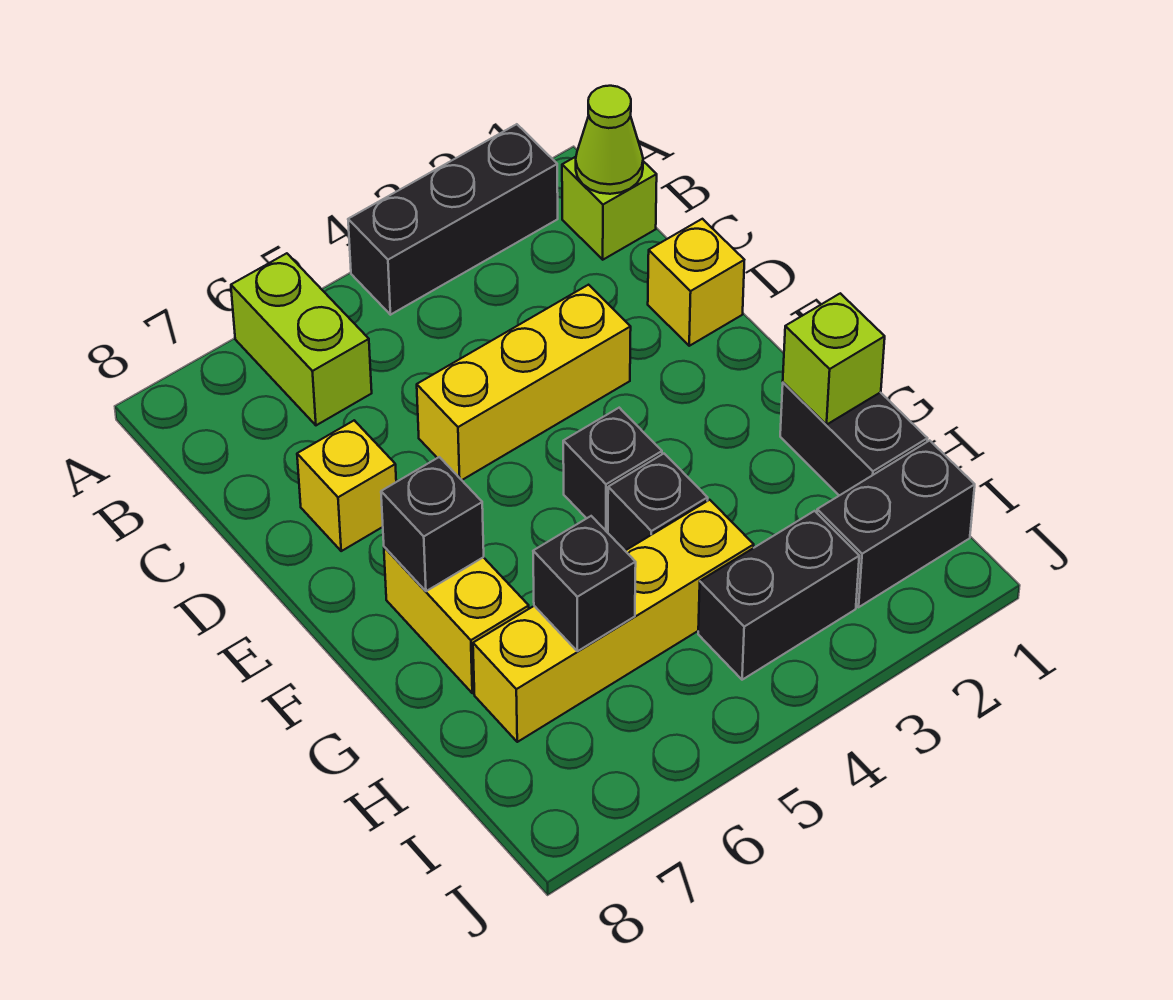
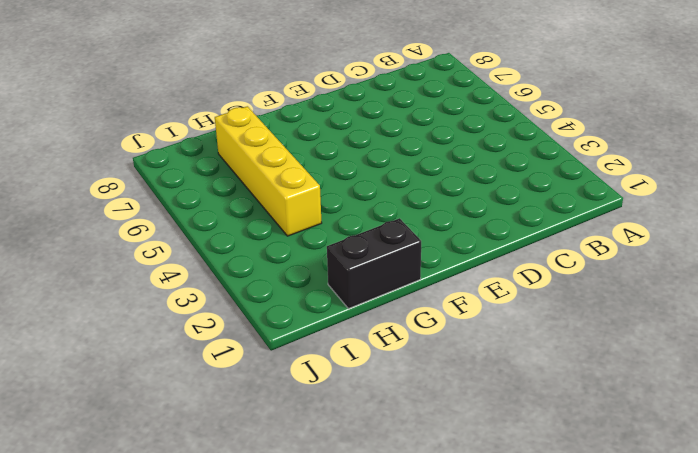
none -> black 1x3 brick [348,124,558,315]
none -> lime 1x2 brick [231,253,372,425]
none -> lime 1x1 brick [562,157,657,260]

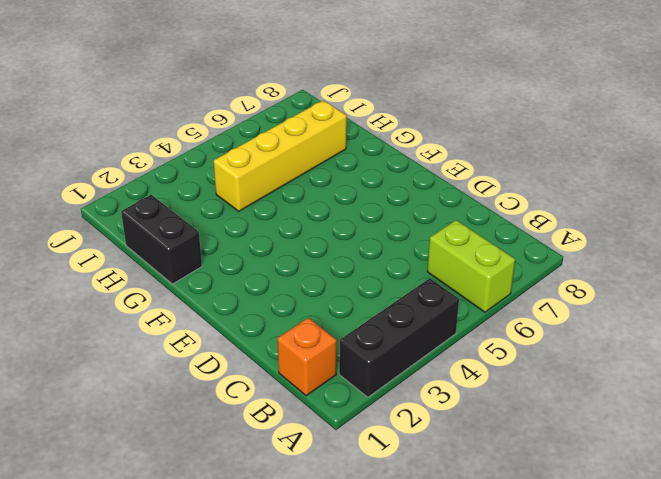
orange 1x1 brick [277,318,337,396] -> lime 1x1 brick [562,157,657,260]
none -> yellow 1x1 brick [648,219,744,346]
none -> yellow 1x3 brick [417,285,631,480]
none -> yellow 1x1 brick [297,420,396,551]

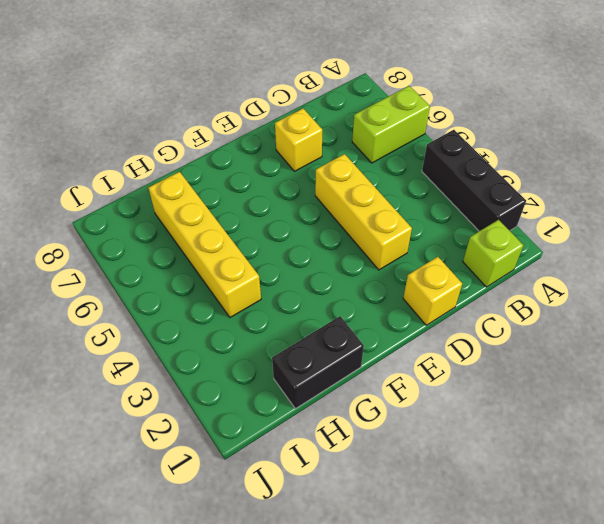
none -> black 1x1 brick [563,408,662,533]
none -> yellow 1x2 brick [384,547,529,693]
none -> black 1x1 brick [608,454,708,551]

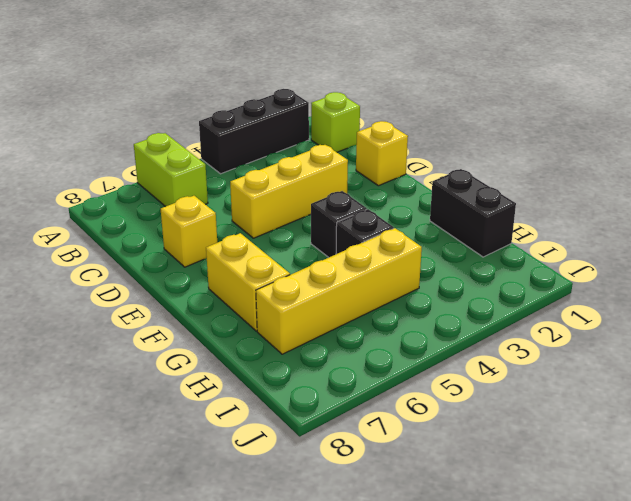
none -> black 1x2 brick [817,441,975,607]
none -> black 1x2 brick [698,511,859,680]
none -> lime 1x1 cone [576,86,643,194]

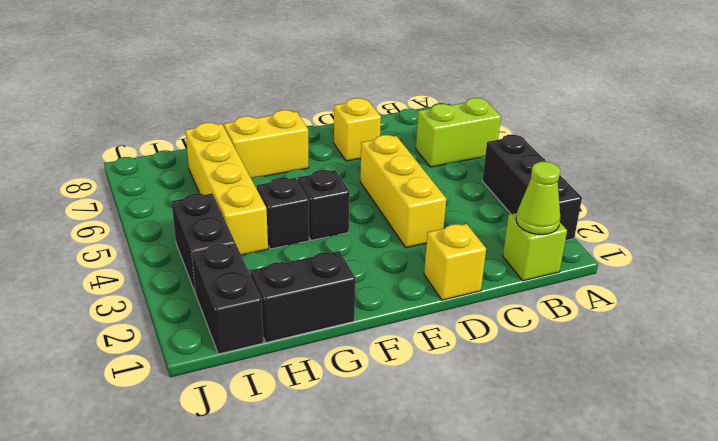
none -> black 1x1 brick [381,457,484,591]
none -> lime 1x1 brick [783,293,885,425]
none -> black 1x1 brick [533,516,636,651]

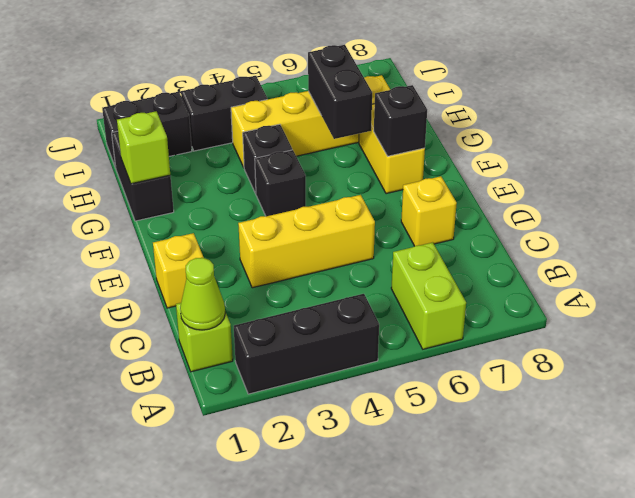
black 1x2 brick [308,45,372,139] -> black 1x1 brick [533,516,636,651]

